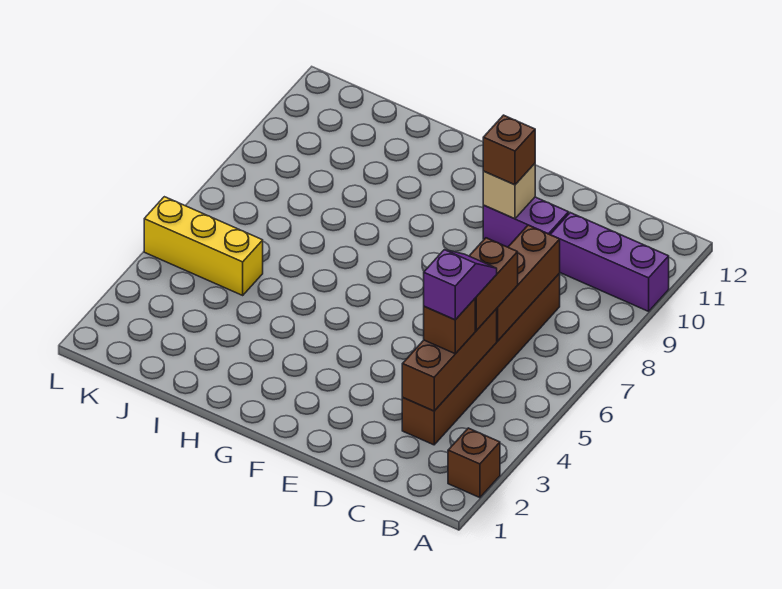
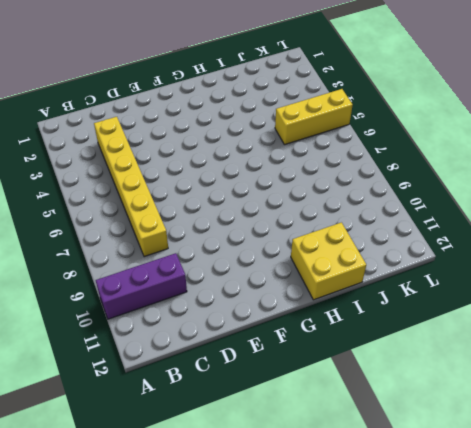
yellow 1x6 brick [94,117,168,257] -> brown 1x6 brick [402,273,560,445]
yellow 2x2 brick [291,222,366,300] -> none
none -> brown 1x1 brick [448,428,500,498]
none -> purple 1x2 brick [483,197,569,247]
none -> brown 1x3 brick [402,309,497,411]

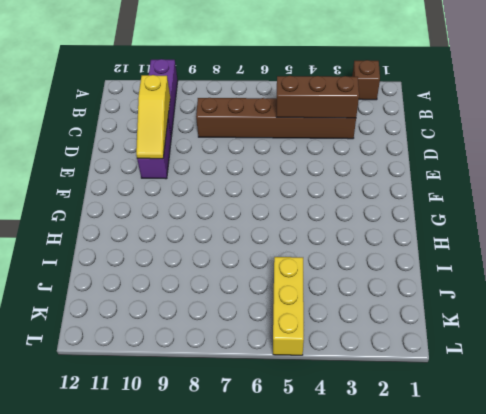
yellow 1x3 slope [136,75,170,159] -> tan 1x1 brick [483,164,535,219]
none -> brown 1x3 brick [496,225,560,341]
none -> brown 1x1 brick [424,299,475,354]
none -> brown 1x2 brick [470,238,518,331]

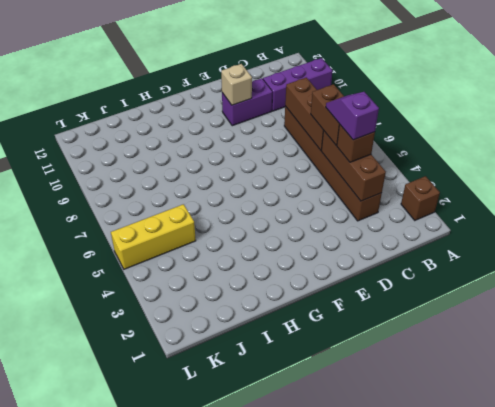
none -> brown 1x1 brick [483,115,535,185]

